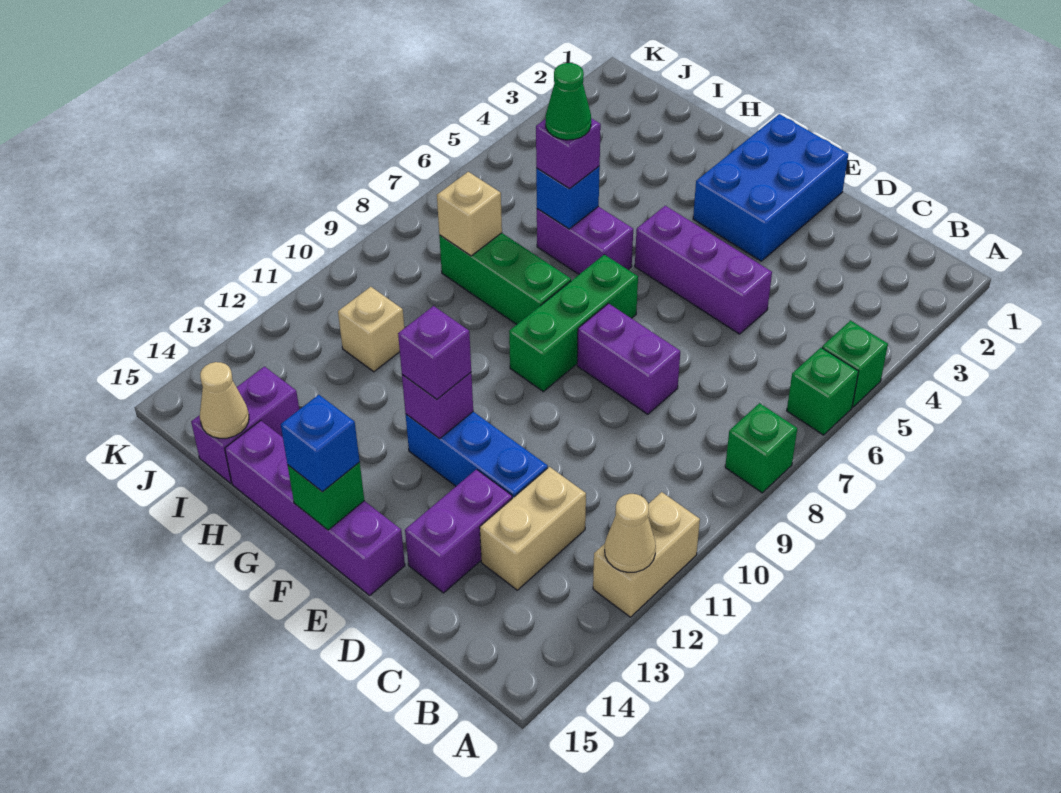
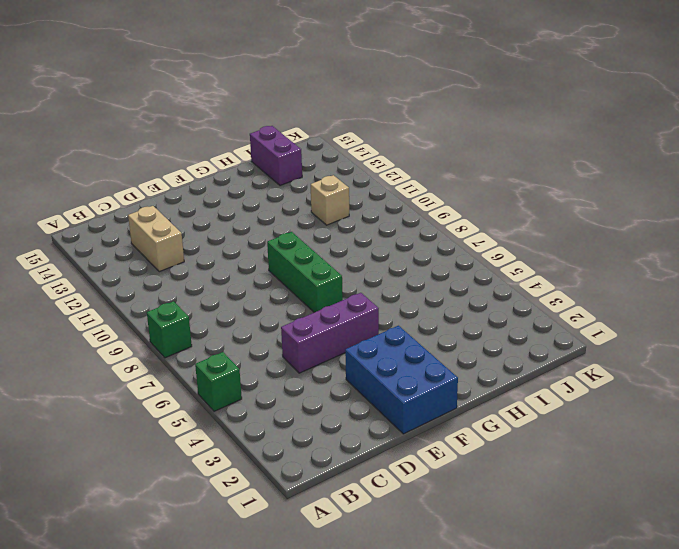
none -> green 1x1 brick [787,348,859,435]
none -> tan 1x2 brick [593,492,700,617]
none -> purple 1x2 brick [577,304,680,414]

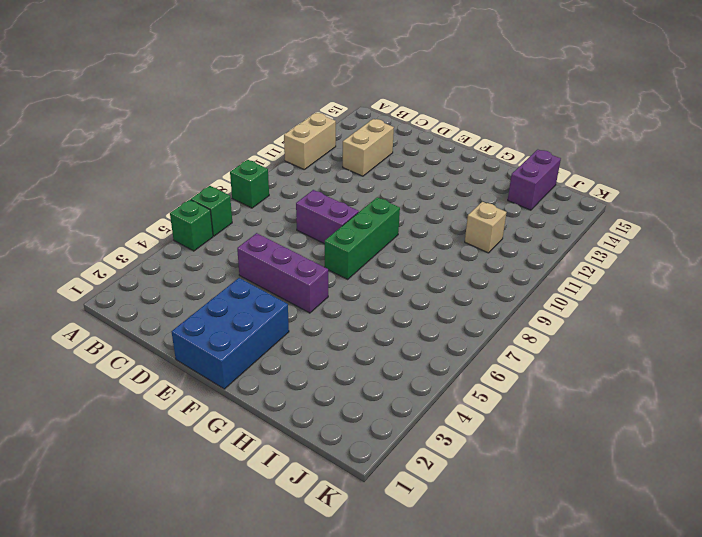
none -> blue 1x3 brick [406,412,548,498]
none -> purple 1x2 brick [405,469,512,593]
none -> purple 1x4 brick [225,421,405,595]

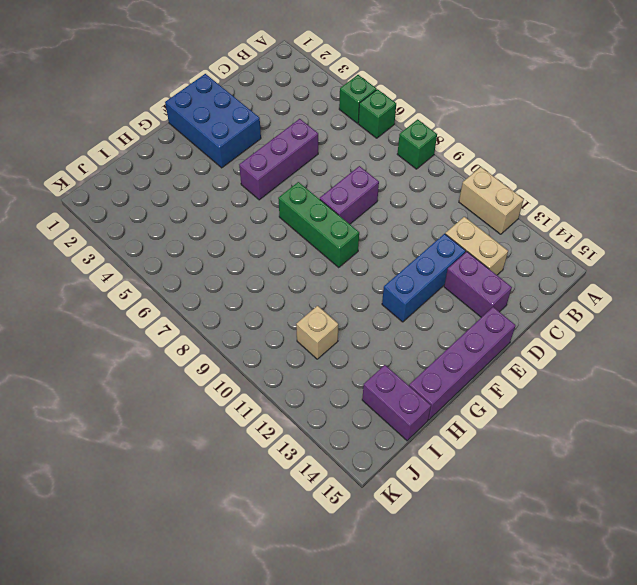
none -> purple 1x2 brick [537,207,633,274]
none -> green 1x3 brick [439,233,571,325]
none -> tan 1x1 cone [605,494,656,572]

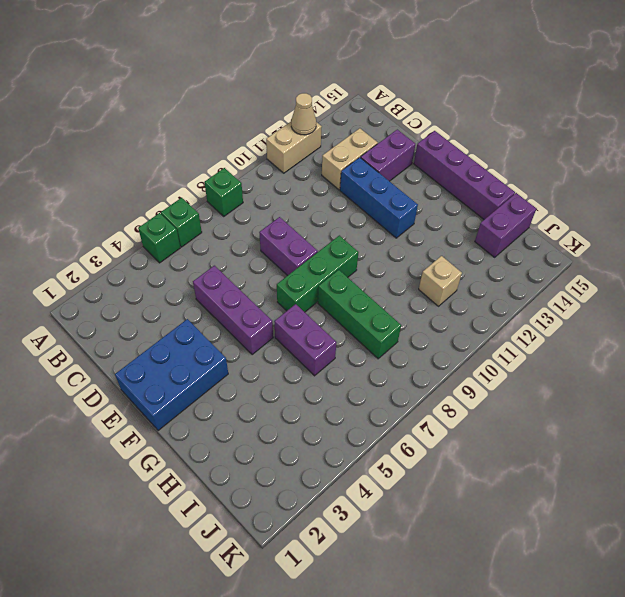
none -> purple 1x1 brick [402,372,473,438]
none -> green 1x1 brick [288,462,364,530]
none -> blue 1x1 brick [536,166,600,229]

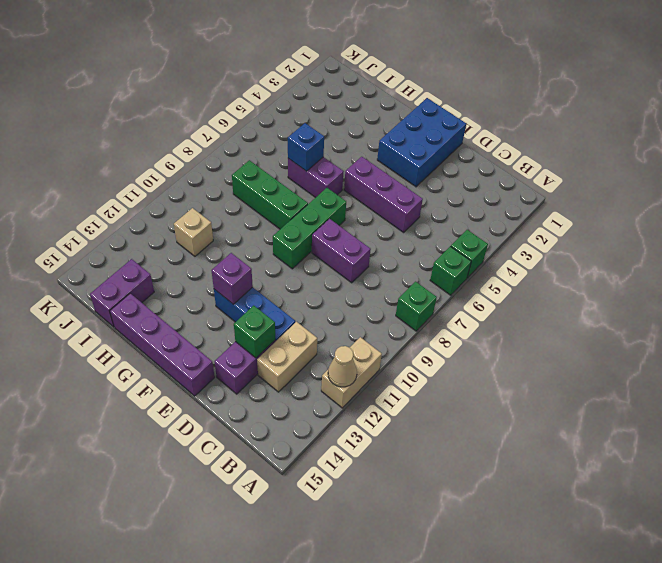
green 1x1 brick [234,305,275,358] -> green 1x1 brick moved to [288,462,364,530]
none -> tan 1x1 brick [437,172,502,256]
none -> tan 1x1 cone [200,362,249,438]
none -> purple 1x1 brick [398,306,471,399]

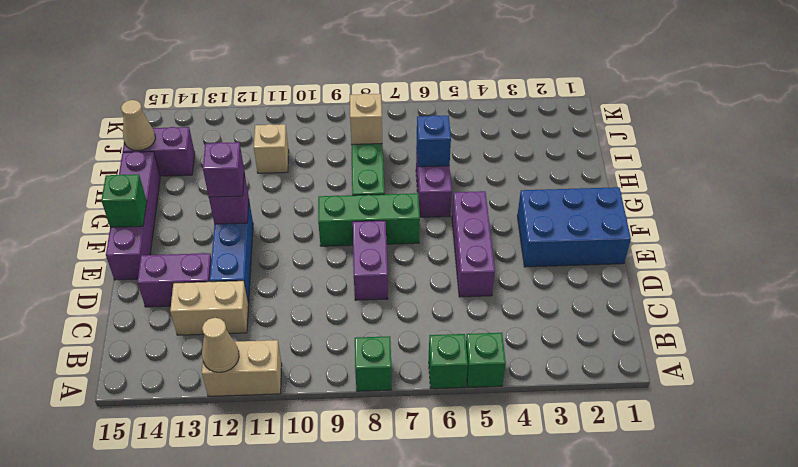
none -> blue 1x1 brick [281,395,360,492]
none -> purple 1x1 brick [536,118,601,189]
none -> green 1x1 cone [546,63,591,140]

